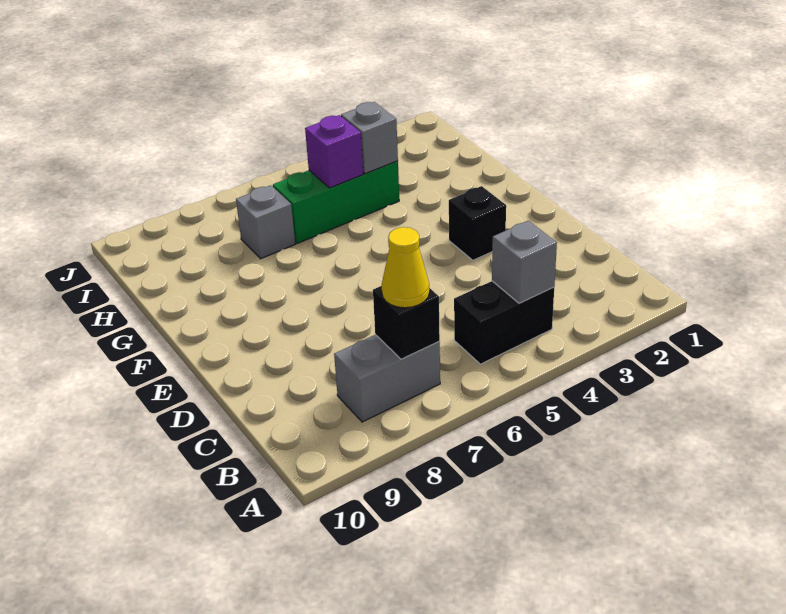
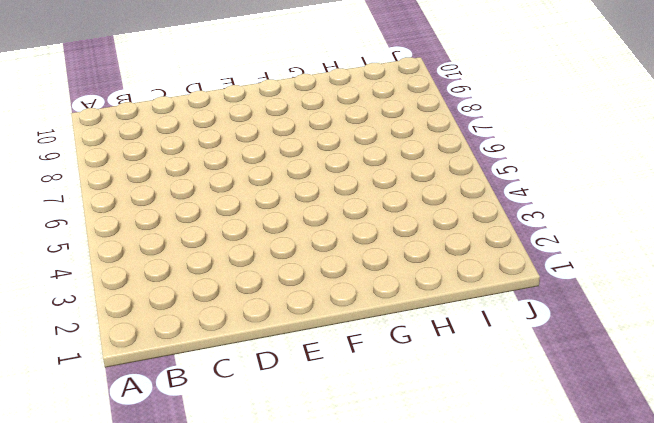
none -> black 1x2 brick [454,281,554,364]
none -> grey 1x2 brick [334,335,440,422]

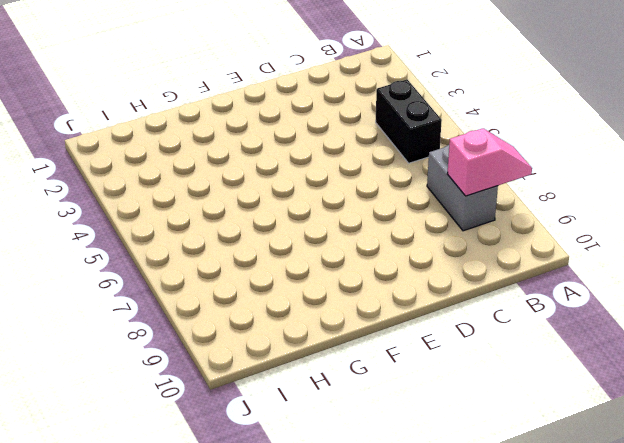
pink 1x2 slope [448,128,532,196] -> none
none -> black 1x1 brick [449,186,506,260]
none -> green 1x3 brick [273,161,399,244]

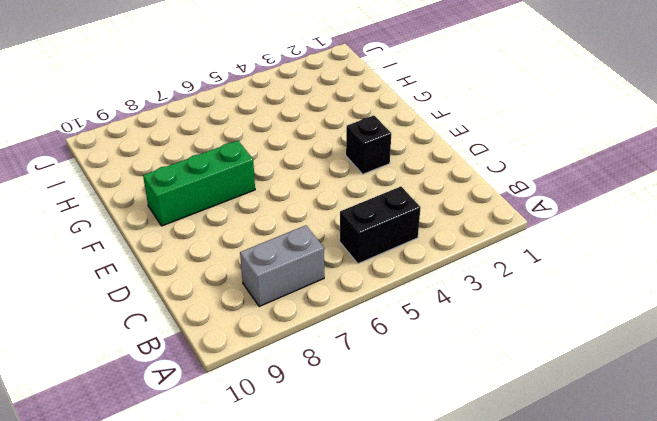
green 1x3 brick [143,141,255,226] -> green 1x3 brick moved to [273,161,399,244]
none -> grey 1x1 brick [236,185,295,259]
none -> grey 1x1 brick [492,221,557,303]

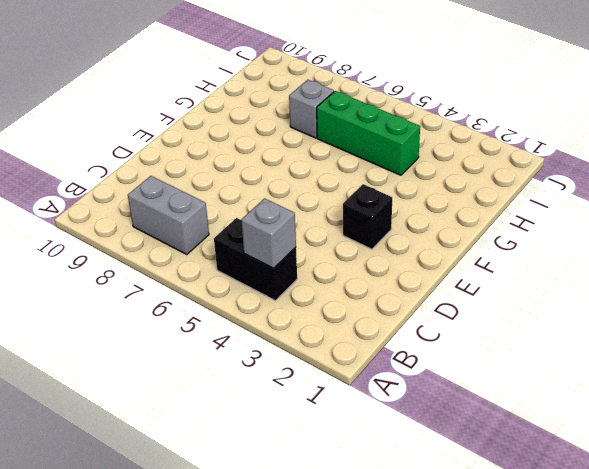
none -> black 1x1 brick [373,286,440,359]
none -> grey 1x1 brick [341,102,398,174]

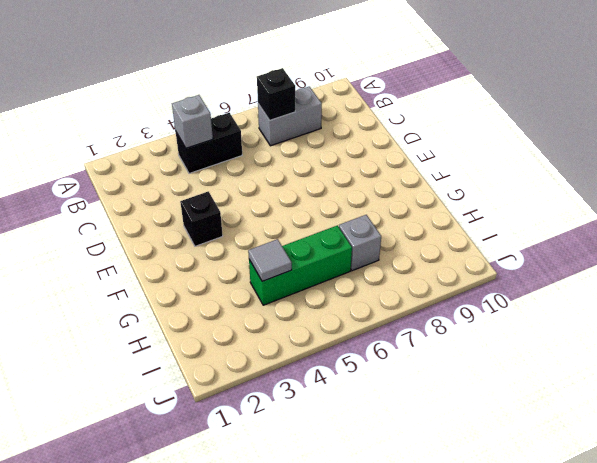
grey 1x1 tile [248,239,292,281] -> grey 1x1 brick [341,102,398,174]
none -> purple 1x1 brick [305,115,363,188]
none -> yellow 1x1 cone [382,227,430,308]

